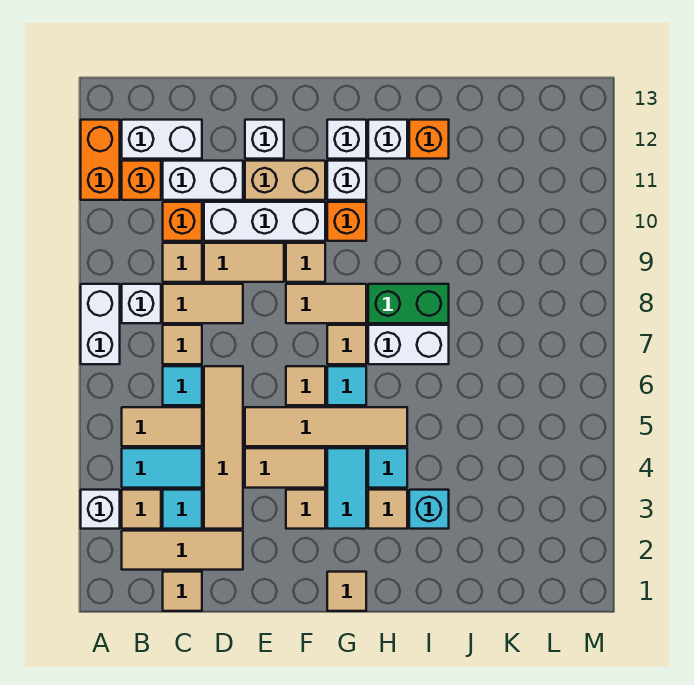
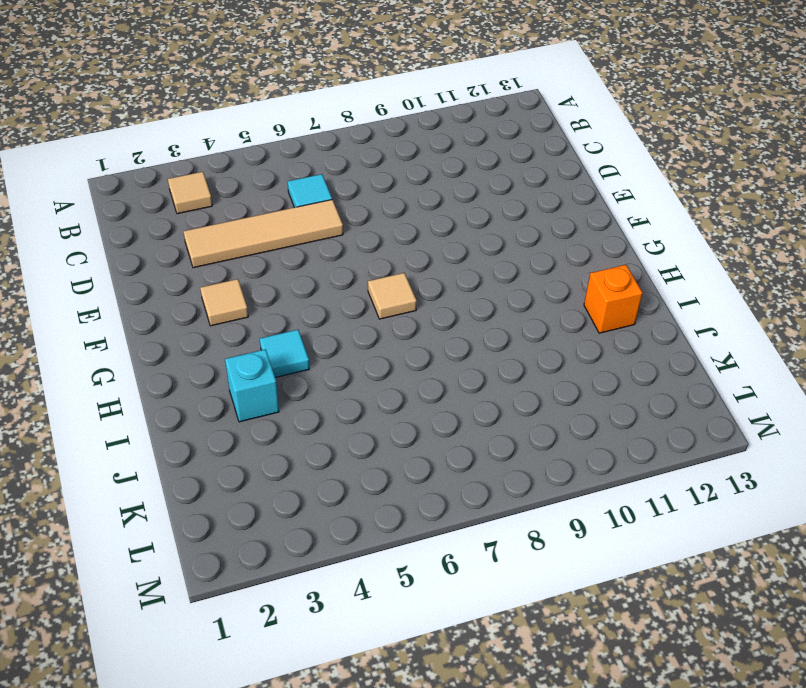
none -> white 1x1 brick [81,490,120,529]
none -> white 1x2 brick [81,284,120,364]
none -> orange 1x2 brick [81,120,120,200]
none -> tan 1x3 tile [122,531,243,570]

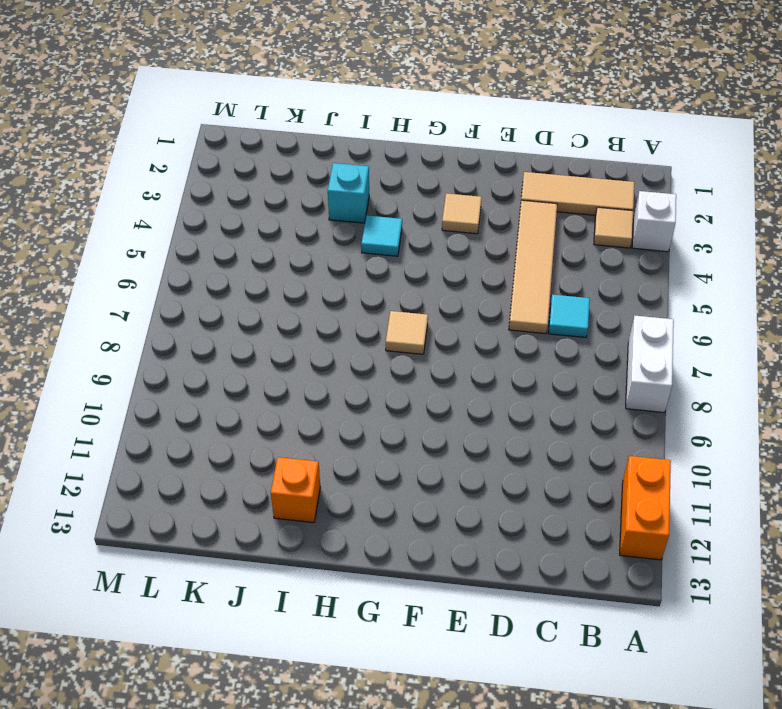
none -> cyan 1x2 tile [122,448,202,488]
none -> tan 1x2 tile [122,407,202,446]
none -> white 1x1 brick [122,284,161,323]
none -> orange 1x1 brick [122,161,161,200]

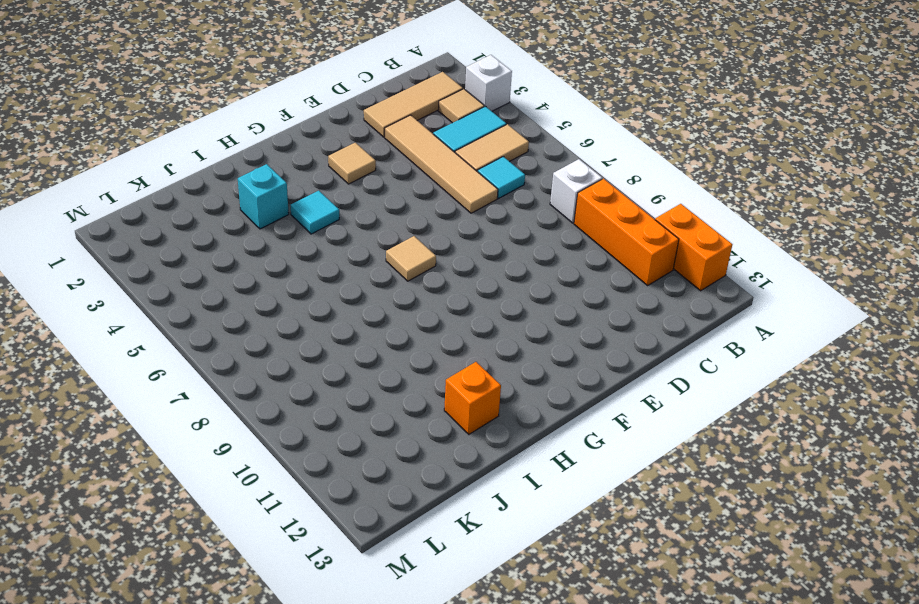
orange 1x3 brick [574,179,679,285] -> orange 1x1 brick [122,161,161,200]
none -> white 1x2 brick [81,284,120,364]
none -> white 1x2 brick [122,120,202,159]
none -> tan 1x1 tile [163,572,202,611]
none -> cyan 1x1 tile [163,490,202,529]

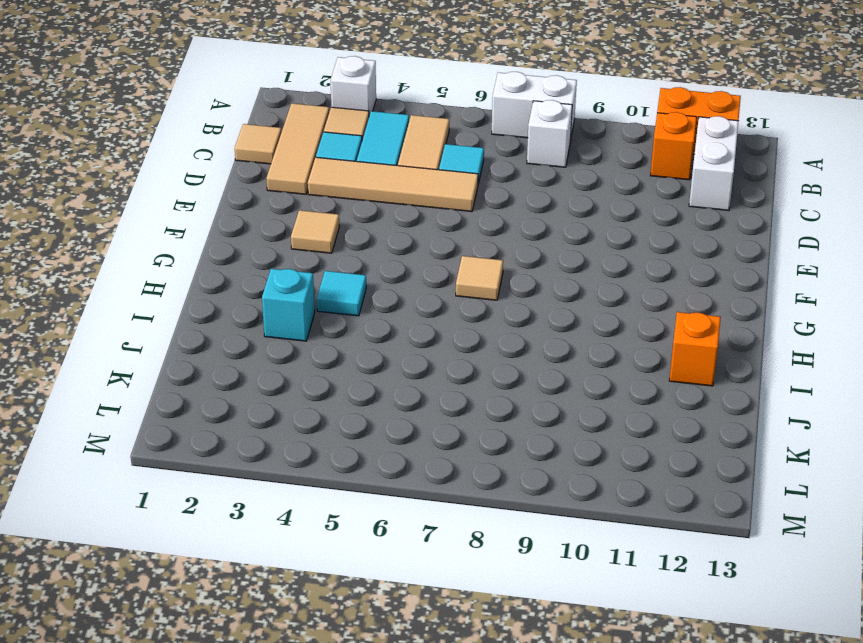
none -> tan 1x1 tile [163,325,202,364]
none -> tan 1x2 tile [163,284,243,323]
none -> tan 1x1 tile [163,243,202,282]
none -> orange 1x1 brick [163,202,202,241]

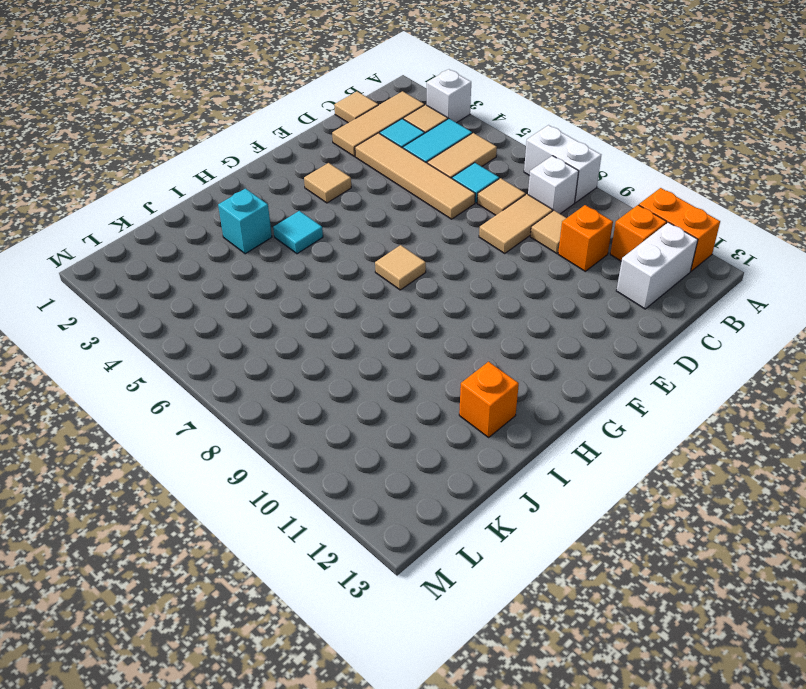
none -> white 1x2 brick [163,161,243,200]
none -> tan 1x2 tile [204,243,284,282]
none -> white 1x3 brick [204,202,325,241]
none -> tan 1x2 tile [245,448,325,488]

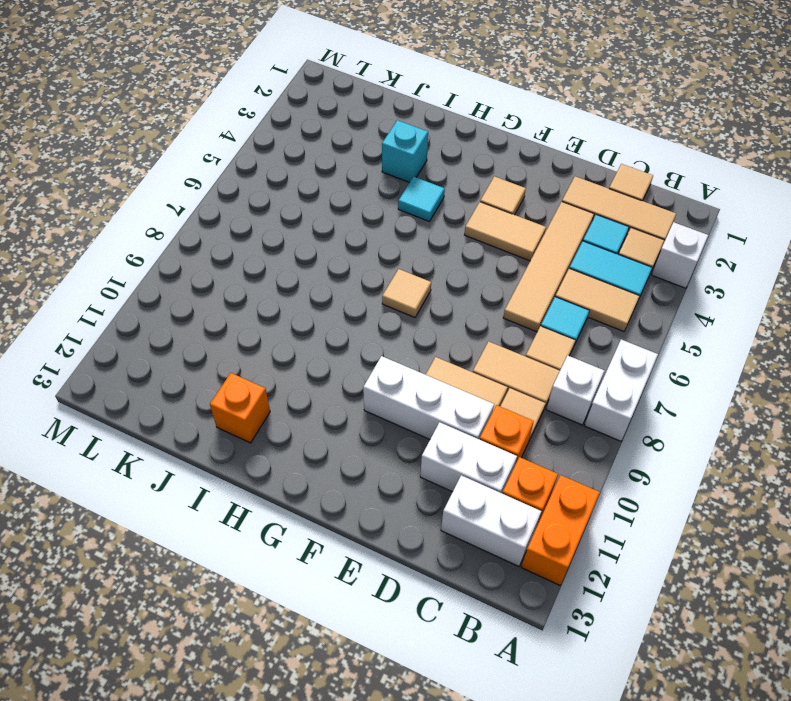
none -> tan 1x4 tile [245,407,407,446]
none -> tan 1x2 brick [245,161,325,200]
none -> white 1x1 brick [245,120,284,159]
none -> tan 1x1 tile [286,366,325,405]

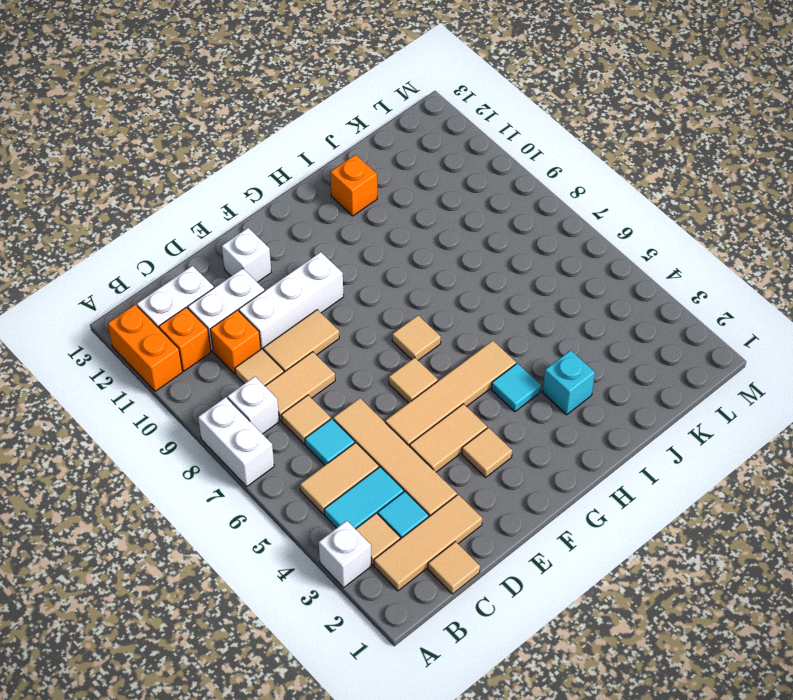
none -> tan 1x2 brick [245,161,325,200]
none -> tan 1x2 tile [286,284,366,323]
none -> tan 1x1 tile [286,243,325,282]
none -> tan 1x1 tile [327,572,366,611]

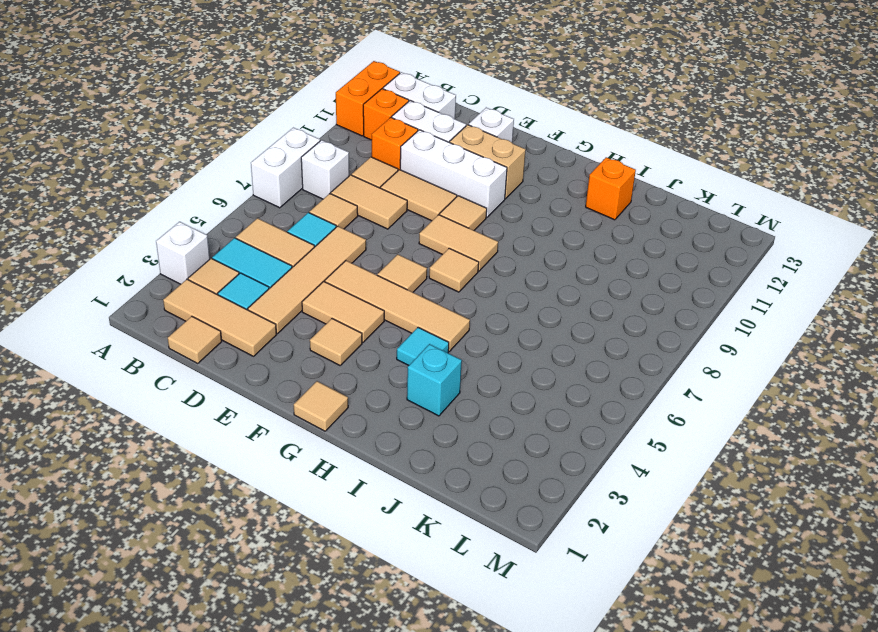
none -> cyan 1x2 tile [327,448,366,529]
none -> cyan 1x1 tile [327,366,366,405]
none -> orange 1x1 brick [327,202,366,241]
none -> white 1x1 brick [327,161,366,200]

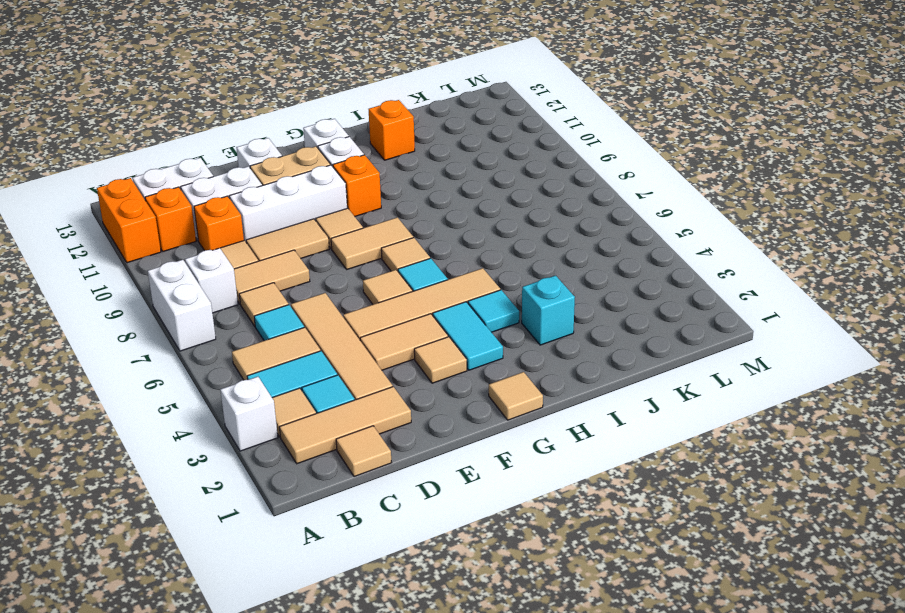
none -> tan 1x1 tile [368,490,407,529]
none -> white 1x2 brick [368,325,449,364]
none -> green 1x2 brick [368,284,449,323]
none -> white 1x1 brick [368,120,407,159]

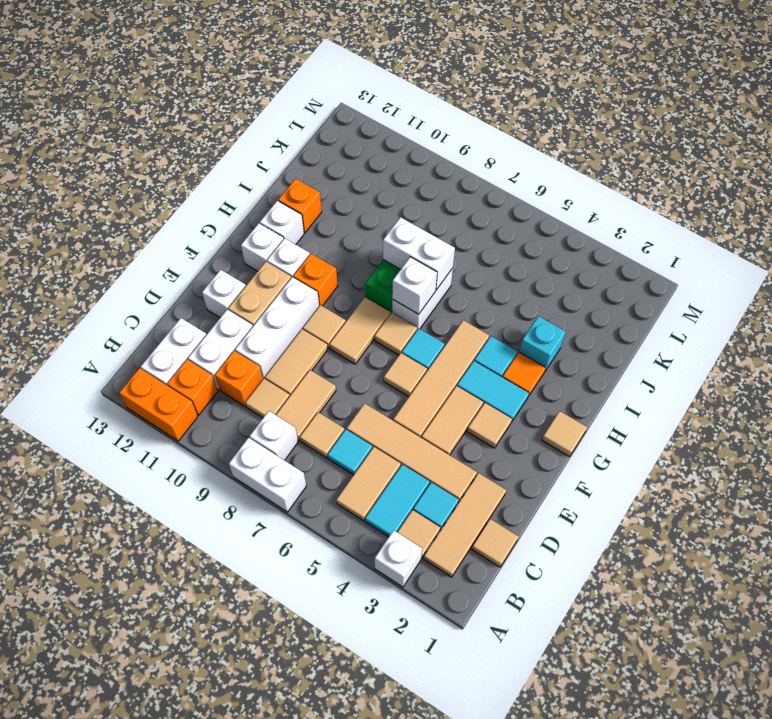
orange 1x1 tile [503,353,545,396] -> tan 1x1 tile [368,490,407,529]
white 1x1 brick [392,257,437,314] -> none
white 1x2 brick [383,217,455,290] -> none

